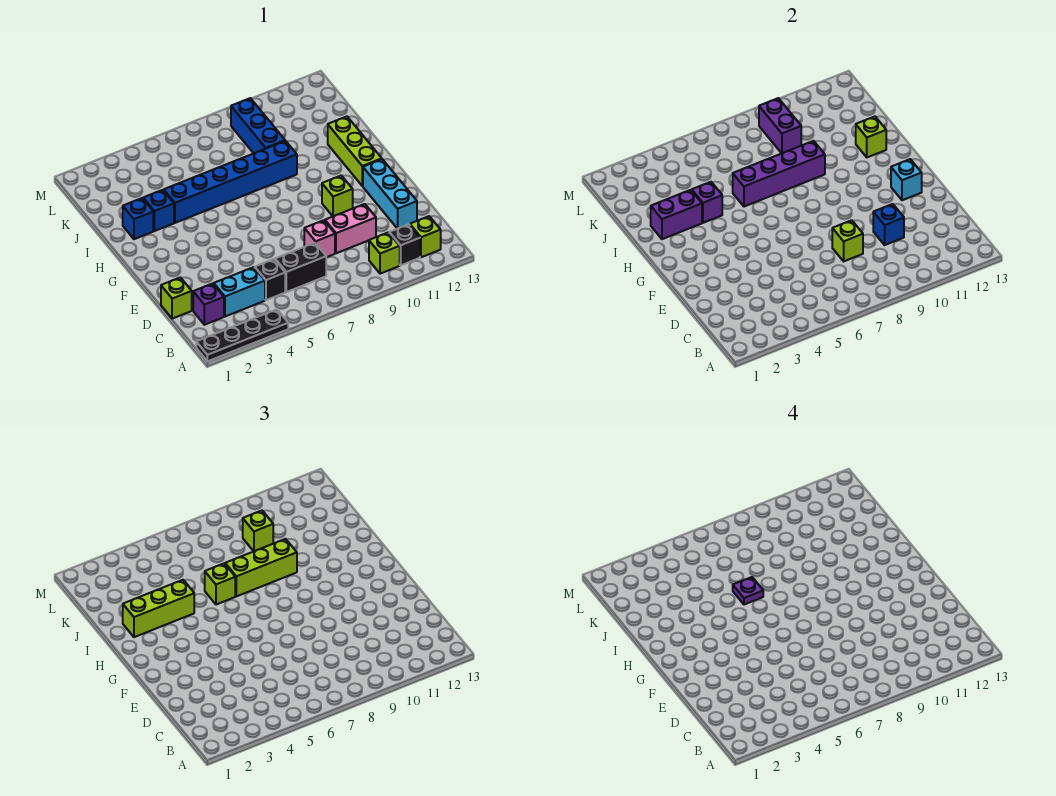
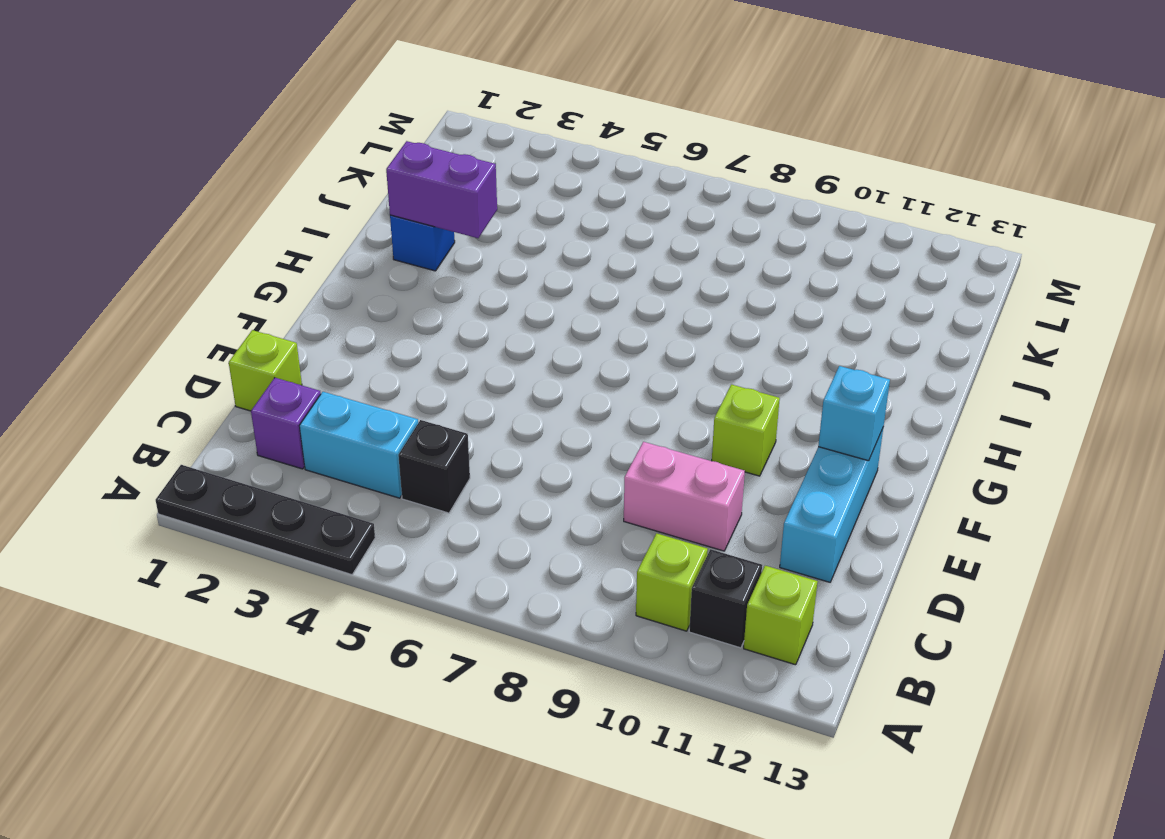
none -> black 1x2 brick [275,243,326,292]
none -> pink 1x1 brick [304,220,335,257]
none -> lime 1x3 brick [328,117,382,186]
none -> blue 1x1 brick [143,190,174,231]

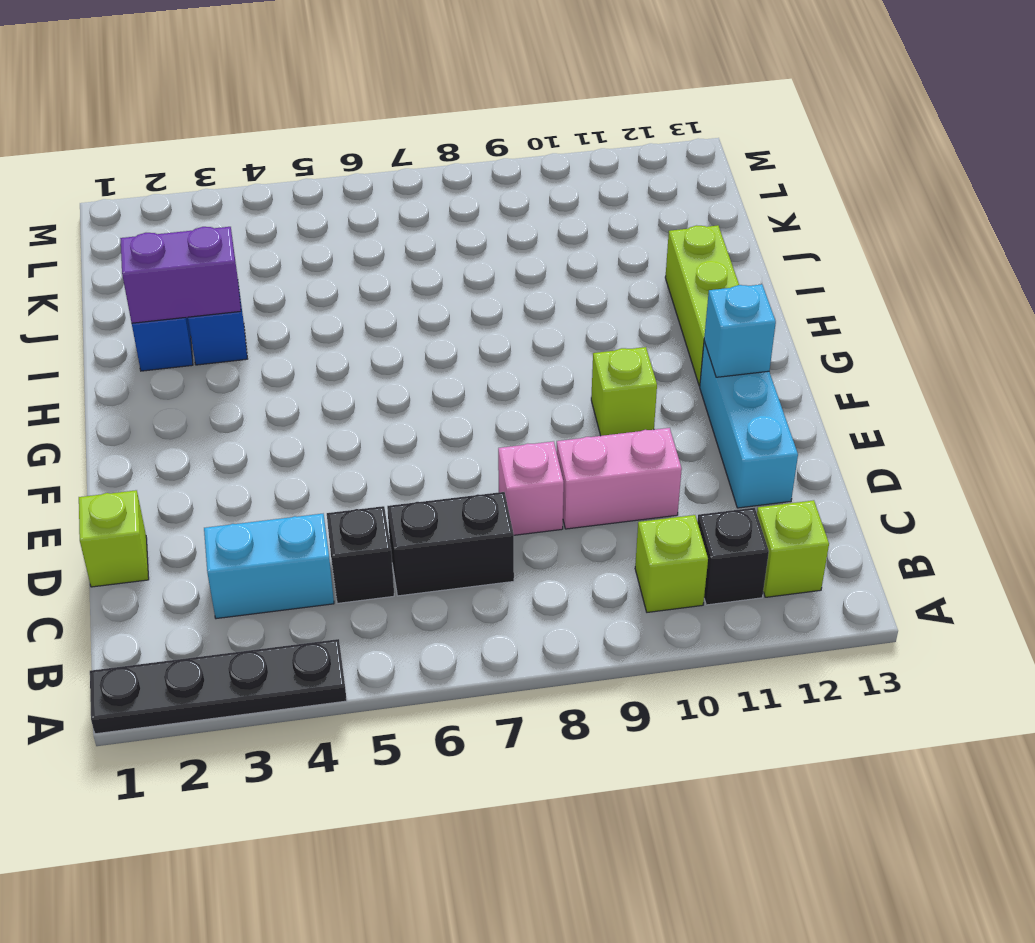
none -> purple 1x1 brick [193,284,224,325]
none -> blue 1x6 brick [164,141,297,223]
none -> blue 1x3 brick [231,98,285,153]
none -> lime 1x1 brick [832,220,863,261]

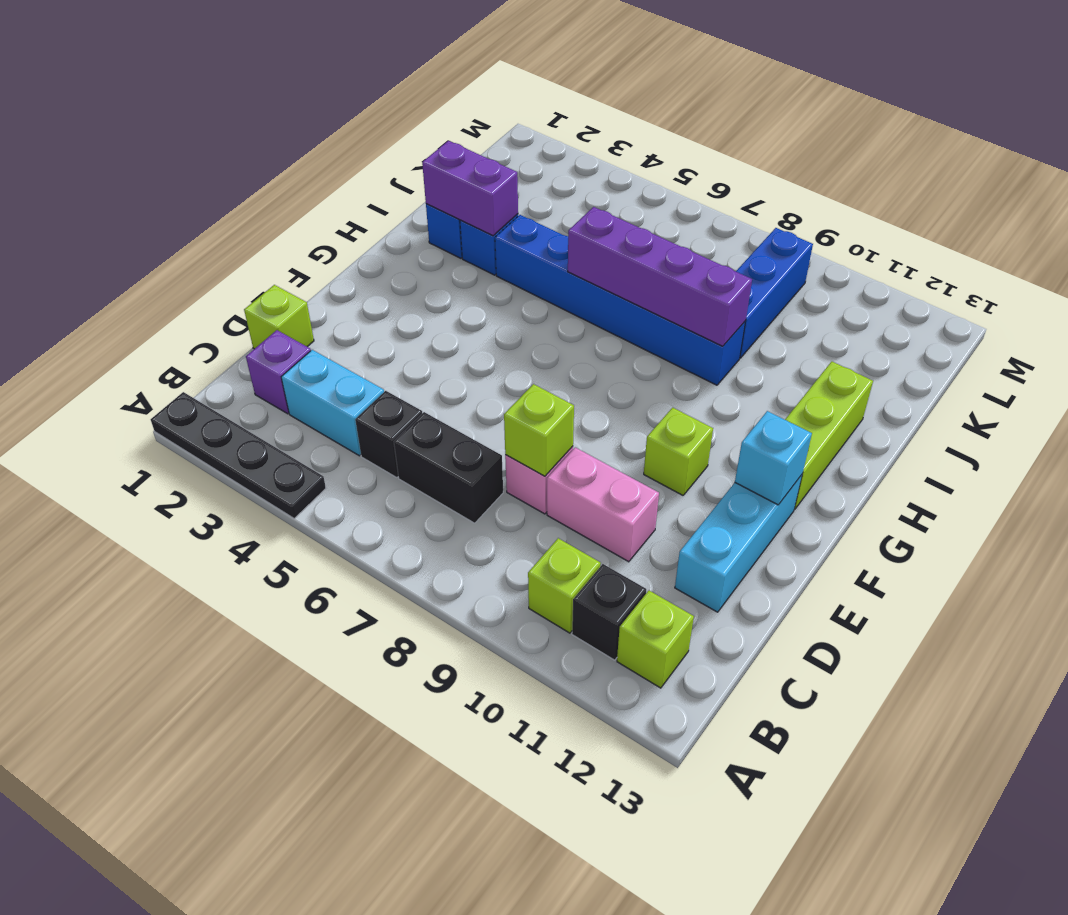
none -> blue 1x1 brick [873,204,904,245]
none -> purple 1x1 brick [692,182,722,223]
none -> lime 1x1 brick [856,117,886,157]
none -> purple 1x2 brick [759,98,801,153]

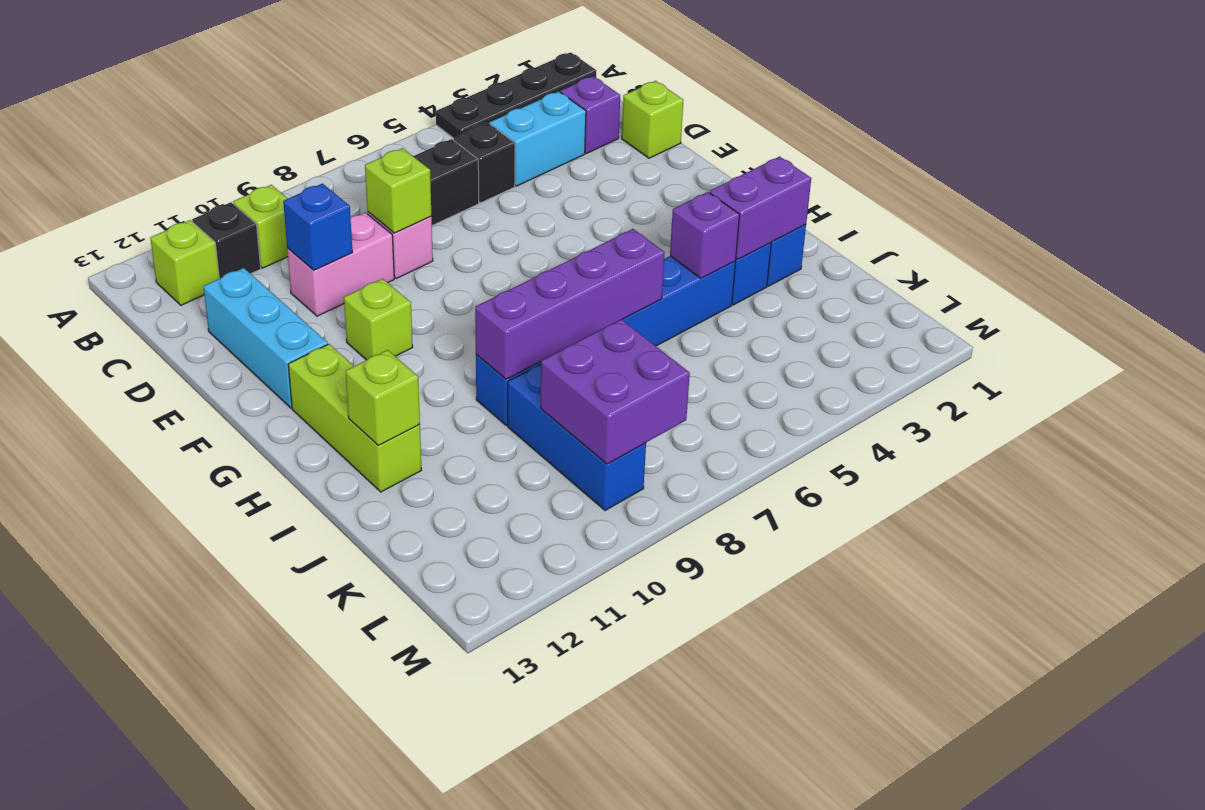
purple 2x2 brick [541,319,690,464] -> purple 1x2 brick [759,98,801,153]
none -> cyan 1x1 brick [891,159,922,200]
none -> lime 1x3 brick [123,580,194,637]
none -> lime 1x1 brick [205,564,235,605]
none -> lime 1x3 brick [225,539,297,596]

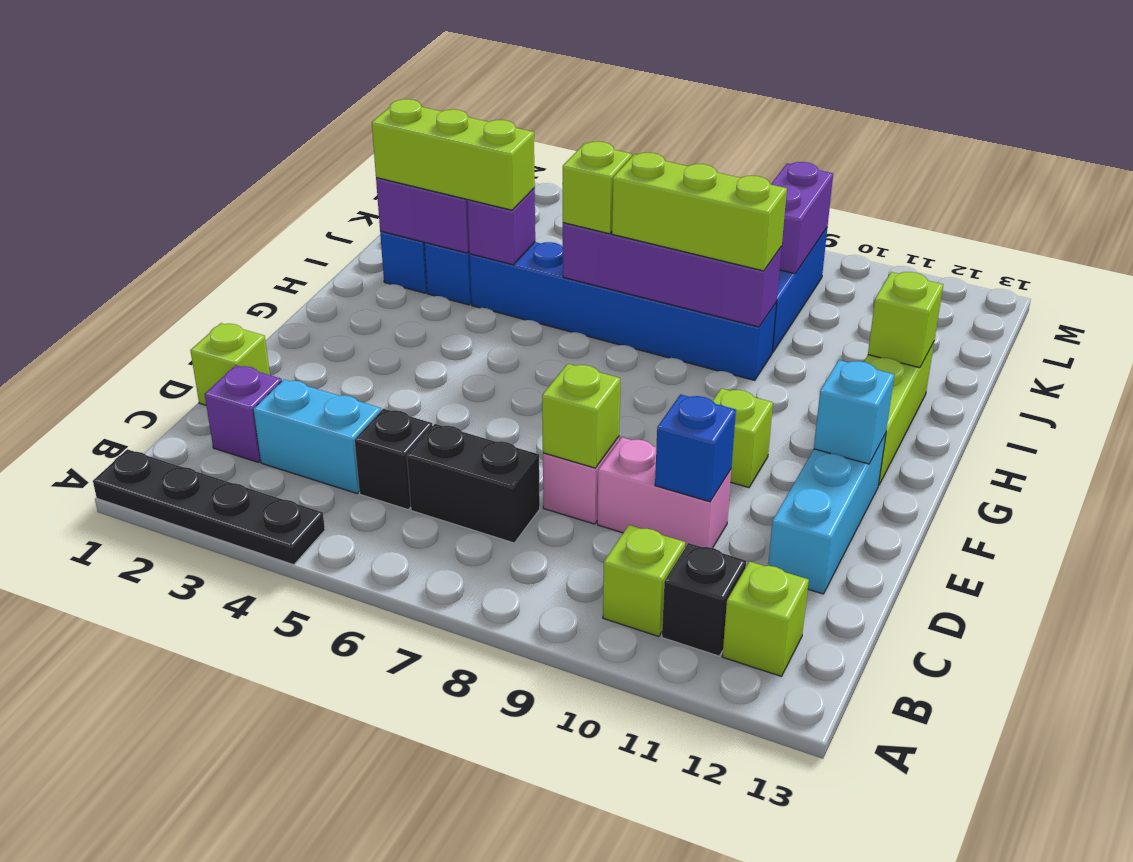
none -> lime 1x1 brick [243,511,273,551]
none -> purple 1x1 plate [733,577,763,605]

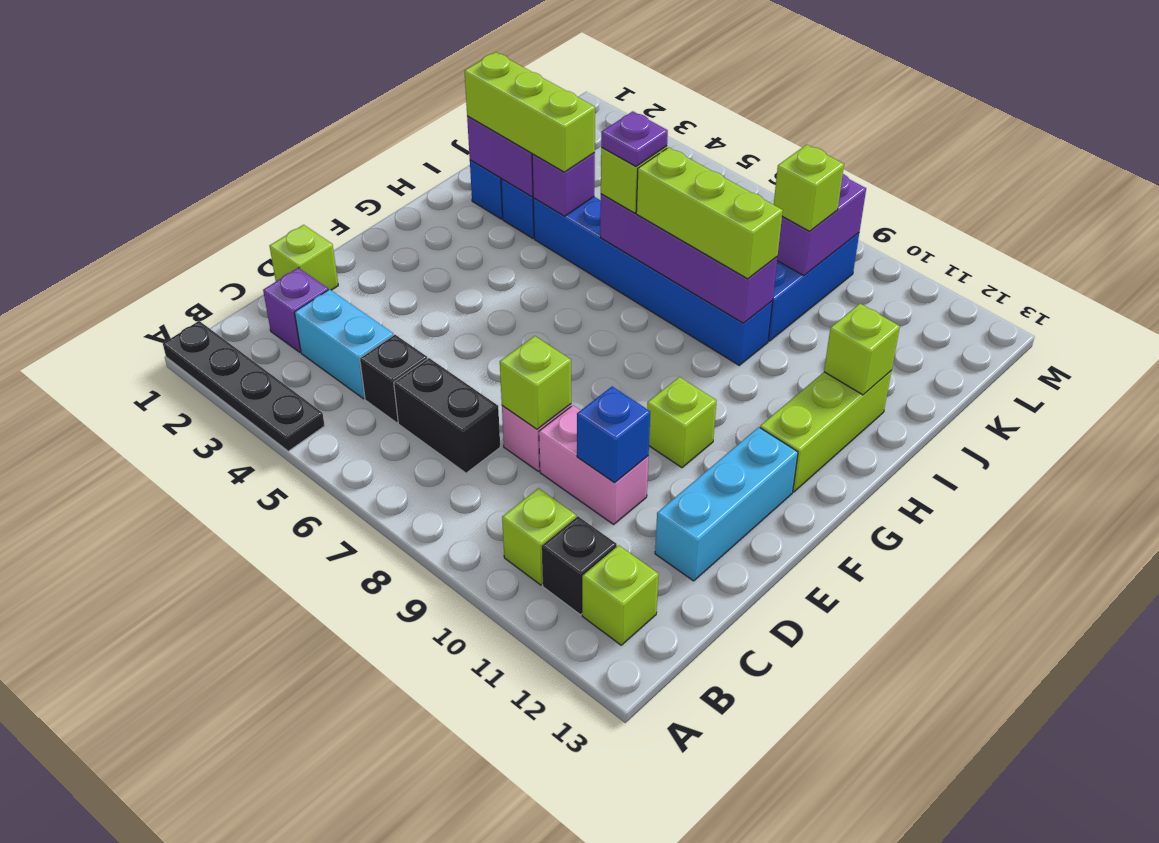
none -> cyan 1x1 brick [891,159,922,200]

